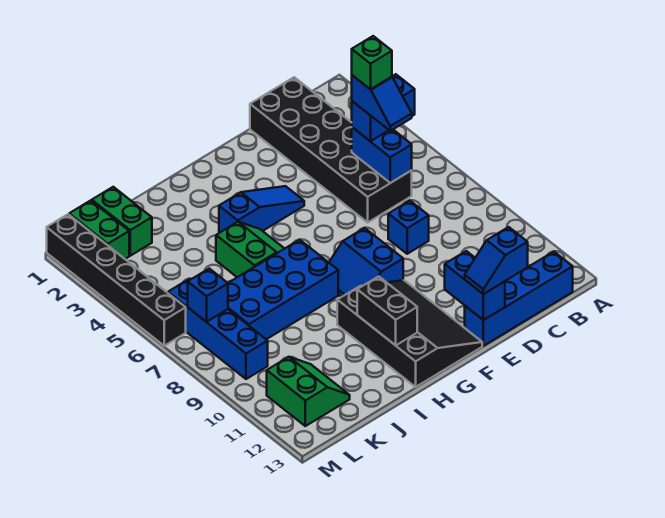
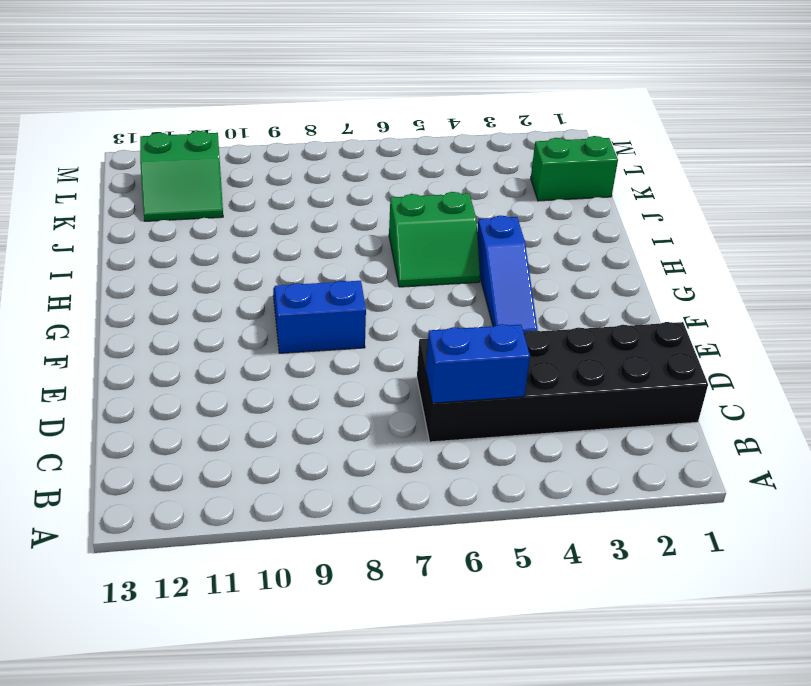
none -> blue 1x4 brick [465,252,573,346]
none -> blue 1x1 brick [388,201,429,254]
none -> black 3x4 slope [337,280,482,387]

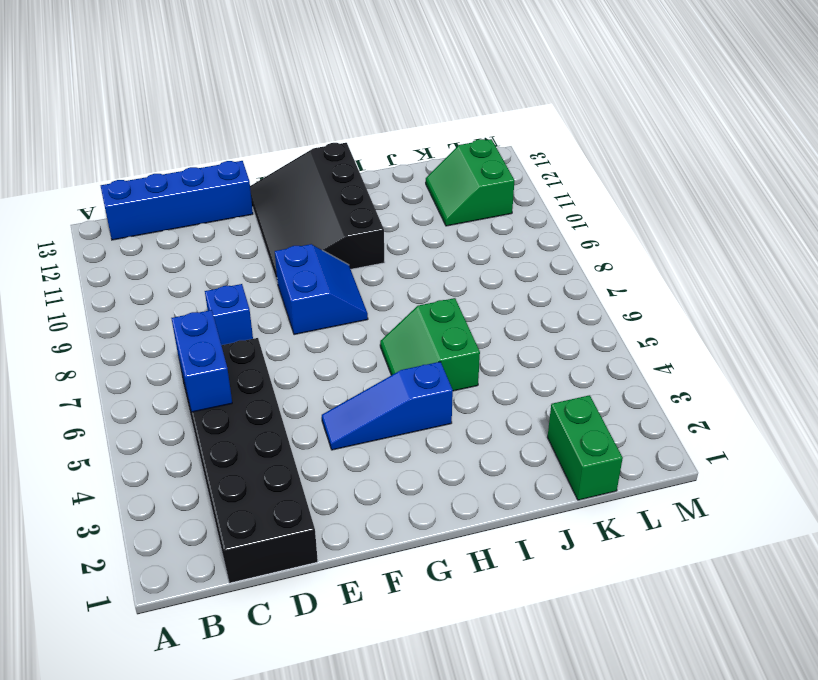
none -> blue 2x4 brick [228,240,338,339]
none -> green 1x2 brick [69,200,129,259]
none -> blue 1x4 brick [168,279,268,379]

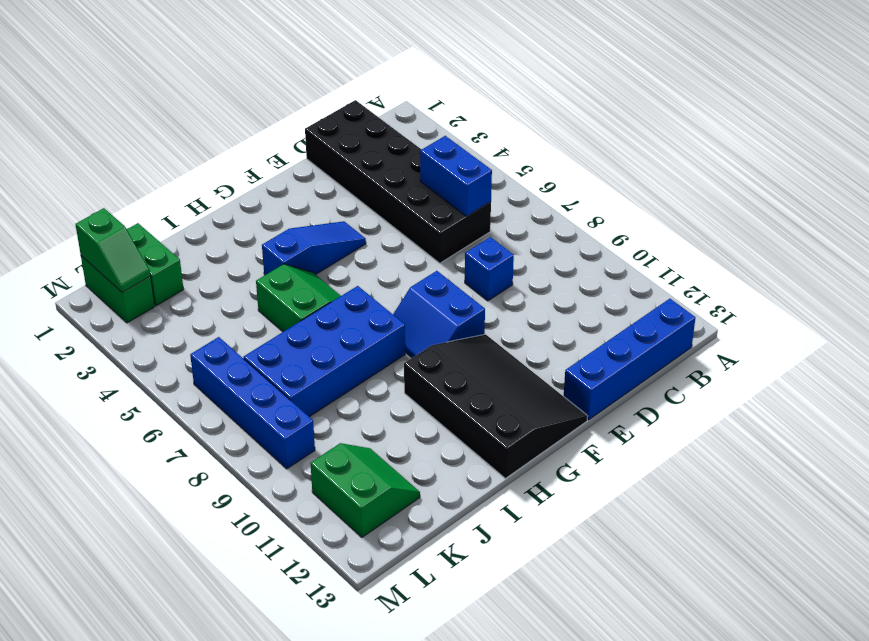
green 1x2 slope [75,208,150,292] -> none
none -> black 1x6 brick [47,214,186,346]
none -> blue 1x2 brick [445,251,505,320]
none -> black 1x2 brick [357,276,417,345]

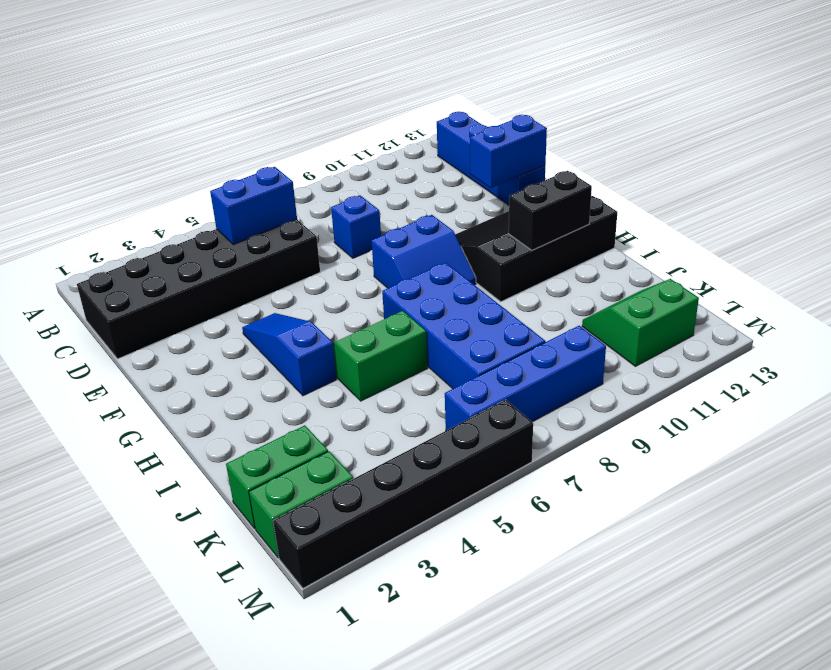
none -> blue 1x1 brick [188,269,228,322]
none -> blue 1x2 brick [352,74,415,141]
none -> blue 1x2 slope [465,227,528,294]

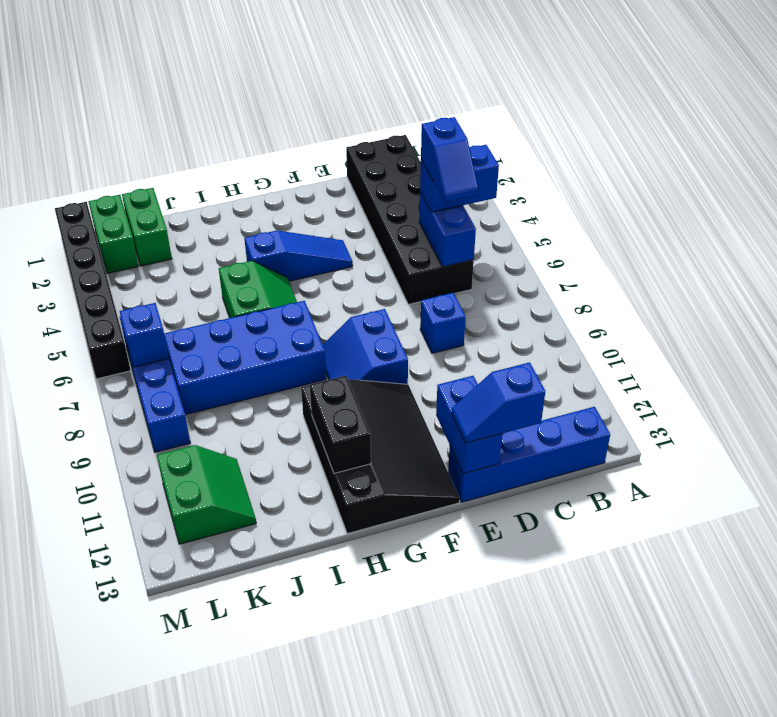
none -> green 1x1 brick [352,36,392,89]

